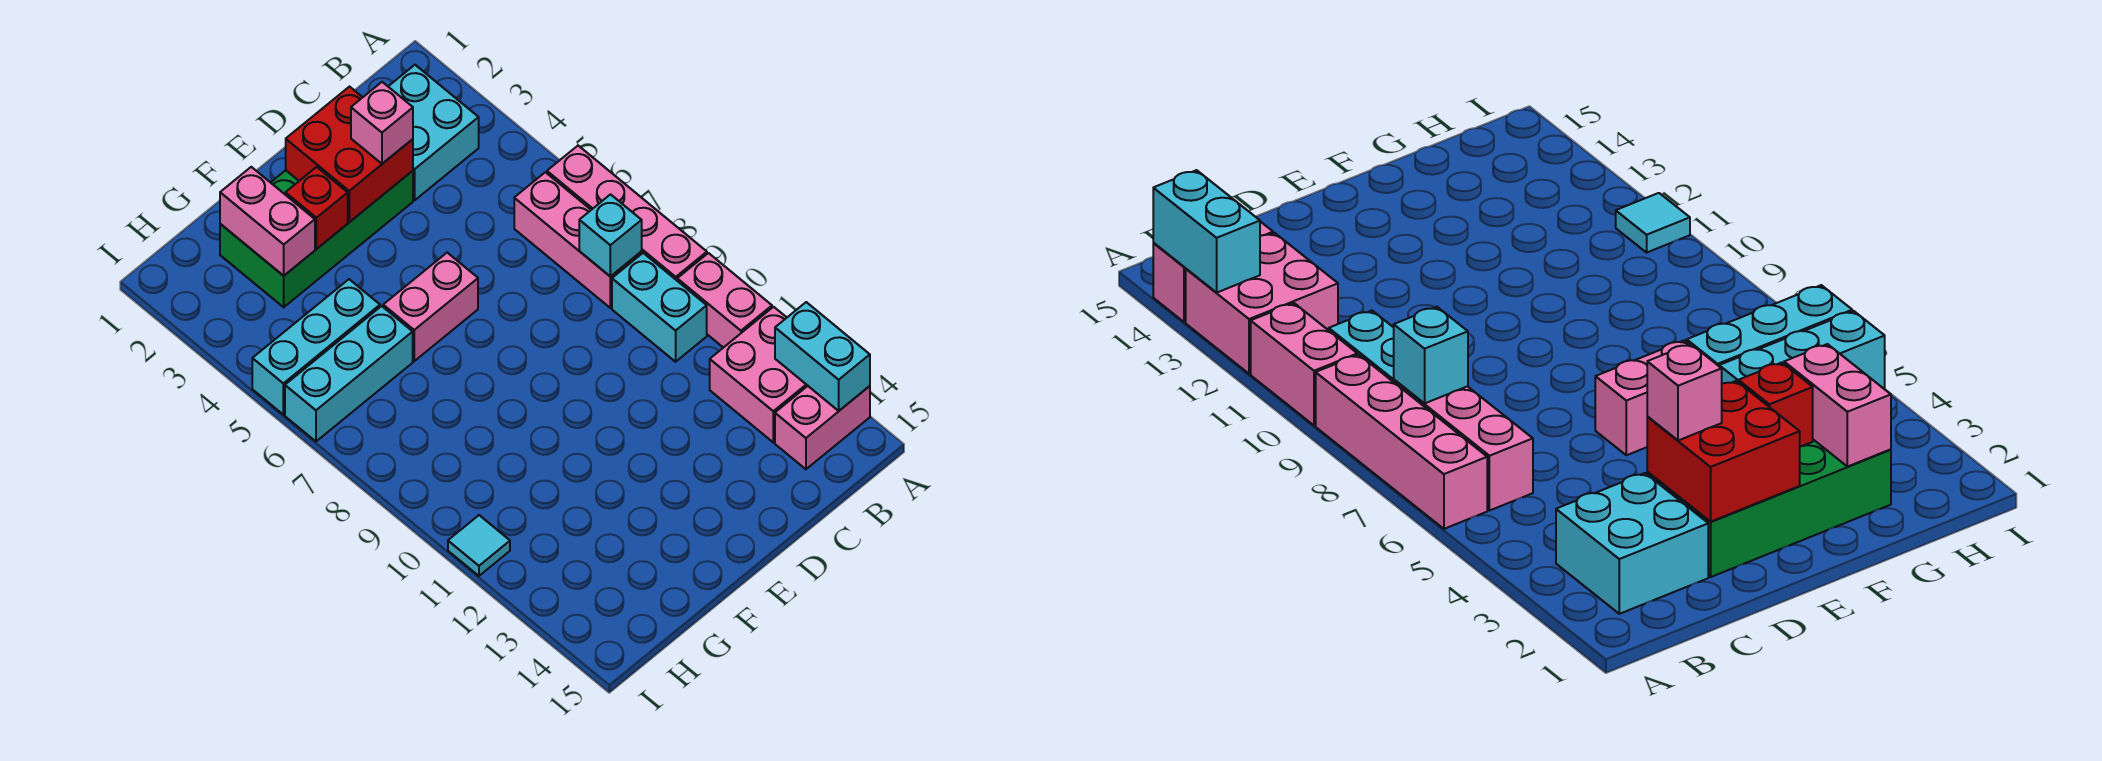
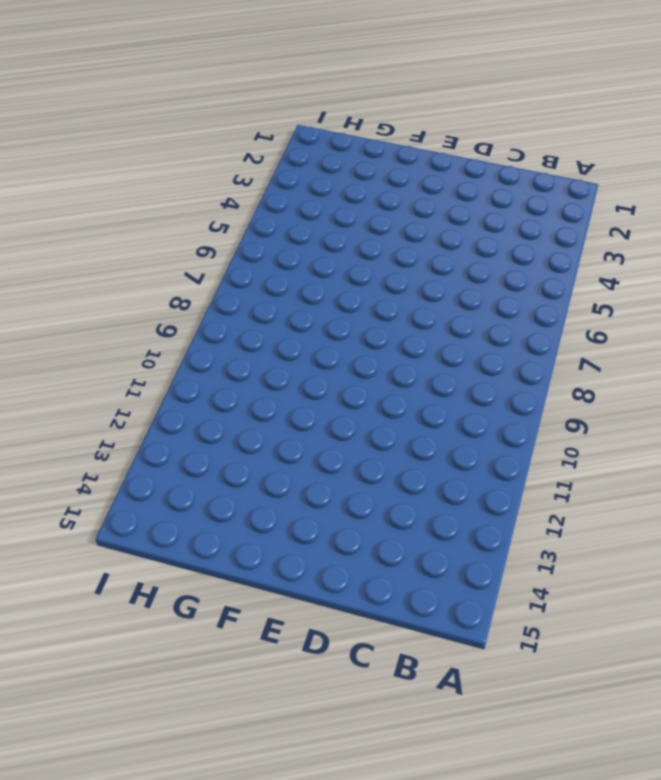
none -> pink 1x4 brick [547,146,707,280]
none -> pink 1x2 brick [677,253,772,348]
none -> pink 2x2 brick [710,307,808,442]

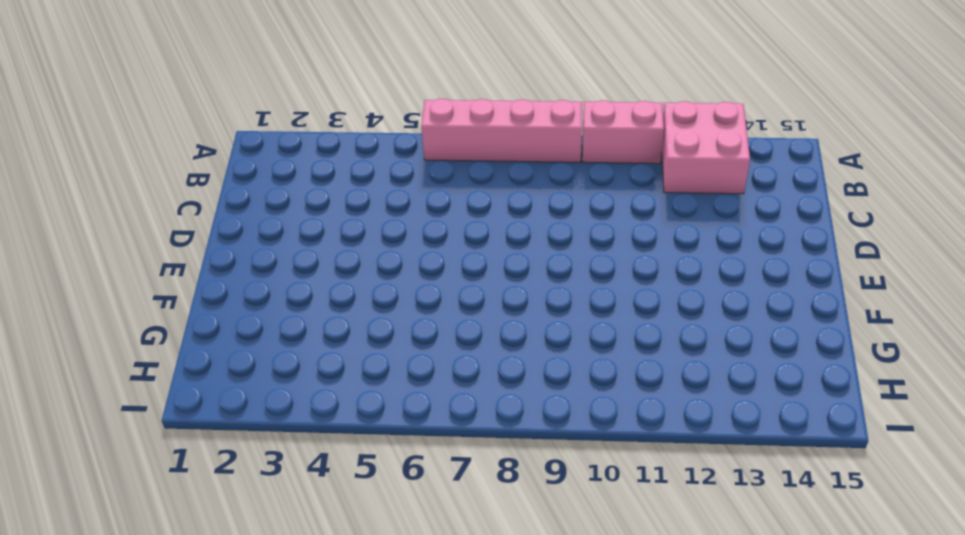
none -> pink 1x2 brick [775,386,870,469]
none -> cyan 2x2 brick [388,65,479,200]
none -> pink 1x3 brick [514,172,642,308]

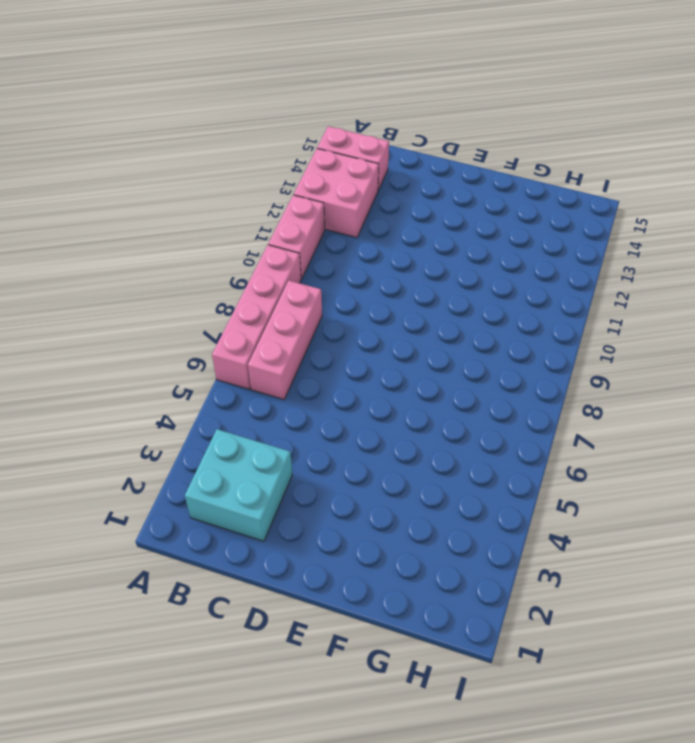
none -> cyan 1x2 brick [612,253,707,362]
none -> green 2x4 brick [220,170,413,307]
none -> pink 1x2 brick [383,253,478,361]

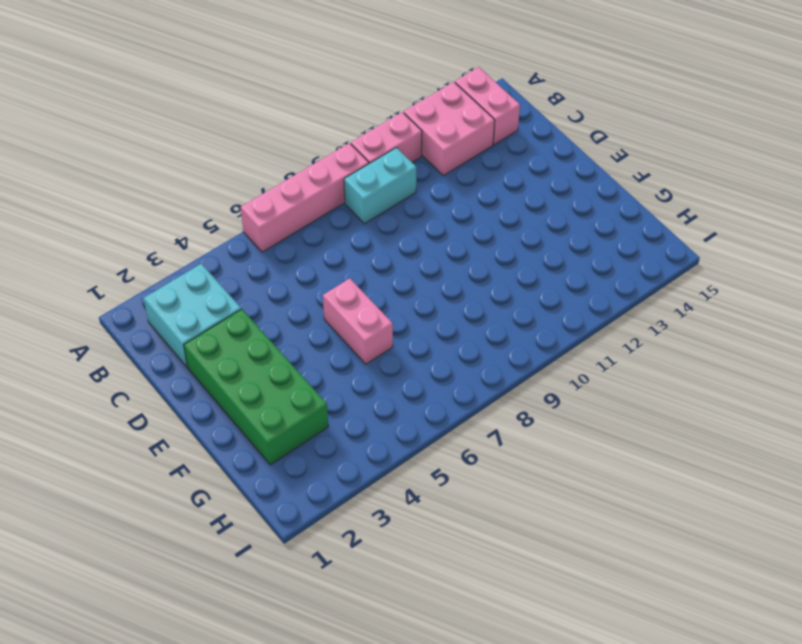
none -> pink 1x3 brick [514,172,642,308]
none -> cyan 1x3 brick [252,279,380,415]
none -> cyan 1x3 brick [285,306,413,441]

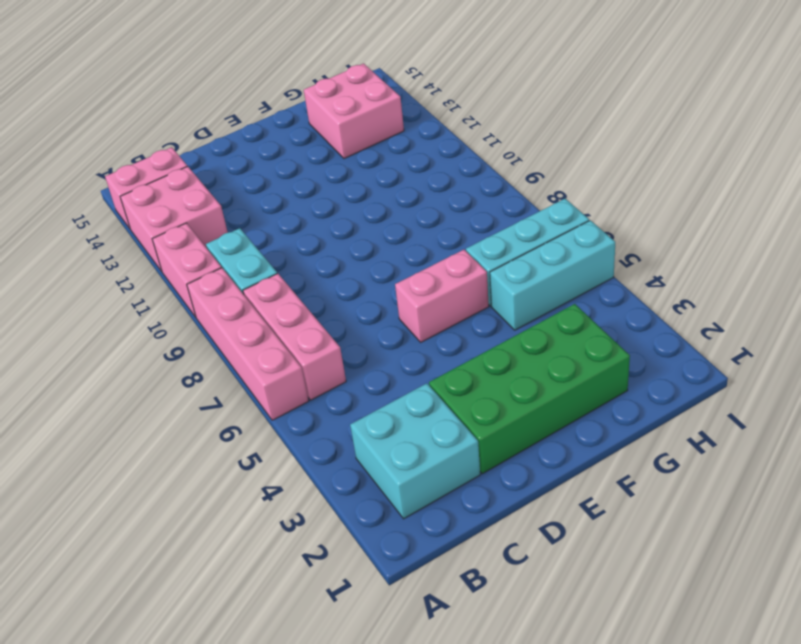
pink 2x2 brick [304,64,404,159] -> none
none -> cyan 1x1 tile [448,515,510,576]
none -> cyan 1x2 brick [775,302,870,411]
none -> cyan 1x1 brick [579,194,642,277]

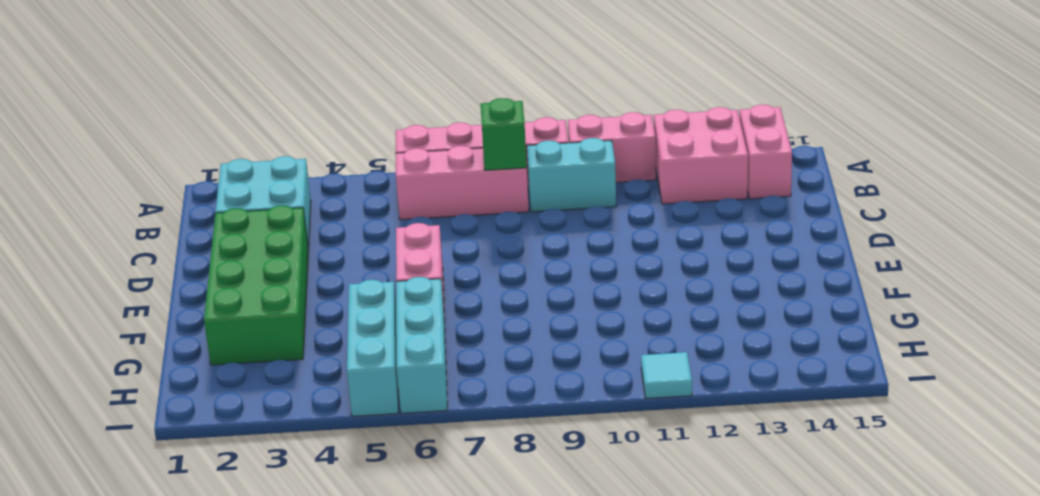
green 1x1 brick [481,98,527,170] -> cyan 1x1 brick [579,194,642,277]
none -> cyan 1x2 brick [775,302,870,411]
none -> red 2x2 brick [286,87,413,222]
none -> red 1x1 brick [285,167,348,249]

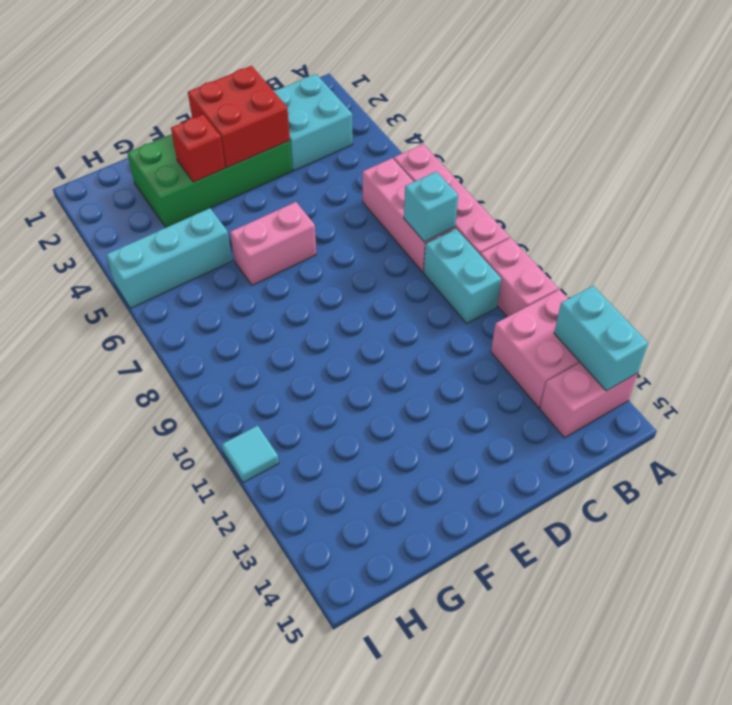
none -> cyan 1x3 brick [285,306,413,441]
none -> pink 1x2 brick [220,167,315,276]
none -> pink 1x1 brick [351,82,413,164]

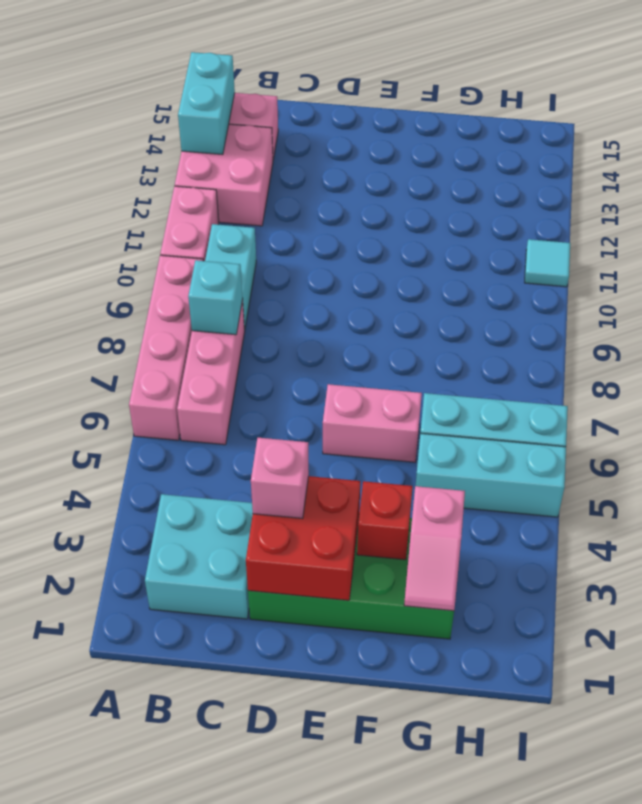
pink 1x2 slope [404,486,465,611] -> pink 1x2 brick [220,167,315,276]

